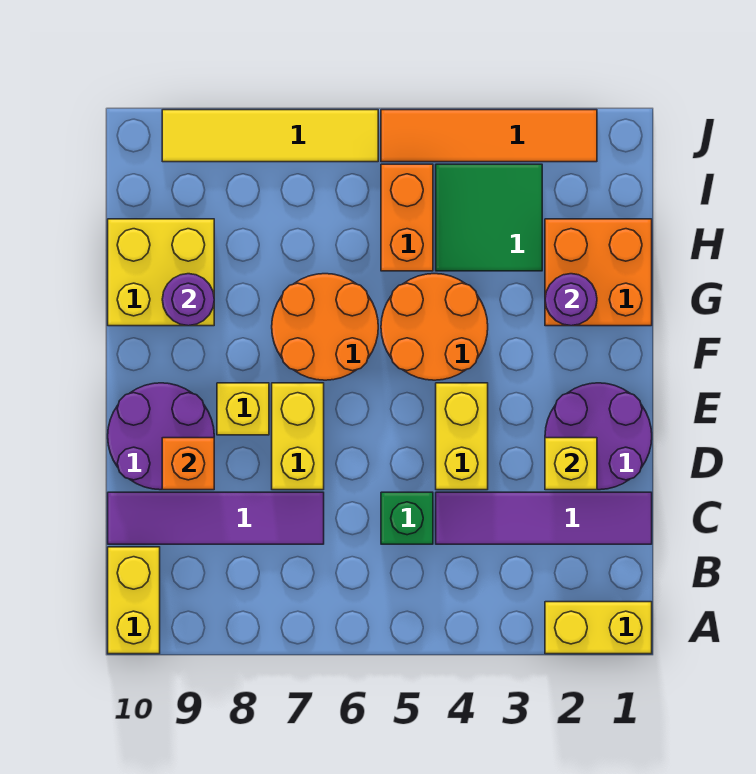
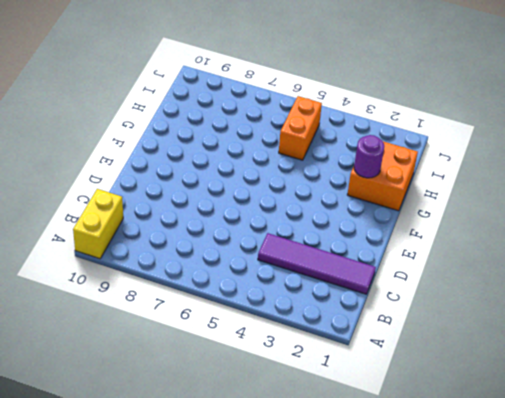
none -> yellow 1x2 brick [545,602,652,654]
none -> green 1x1 brick [381,492,433,544]
none -> purple 1x4 tile [108,492,324,544]

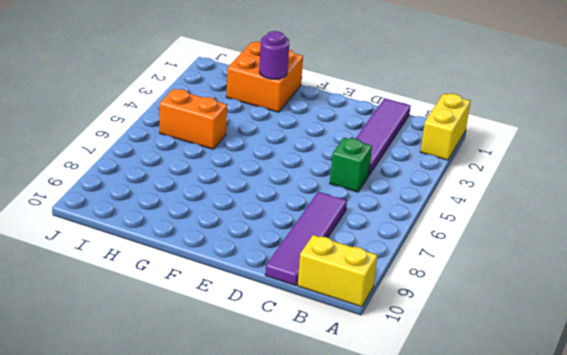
none -> purple 2x2 round brick [545,383,652,490]
none -> yellow 1x2 brick [436,383,488,490]
none -> yellow 1x2 brick [272,383,324,490]

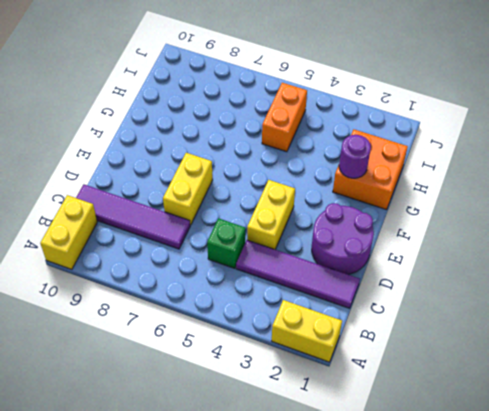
none -> purple 2x2 round brick [108,383,214,490]
none -> yellow 1x1 brick [217,383,269,435]
none -> orange 2x2 round brick [381,274,488,380]

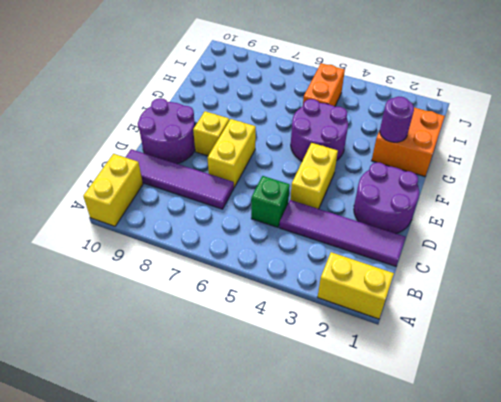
purple 2x2 round brick [291,99,348,161] -> orange 2x2 round brick [381,274,488,380]
none -> orange 2x2 round brick [272,274,378,380]
none -> yellow 2x2 brick [108,219,214,326]
none -> green 2x2 tile [436,164,542,271]

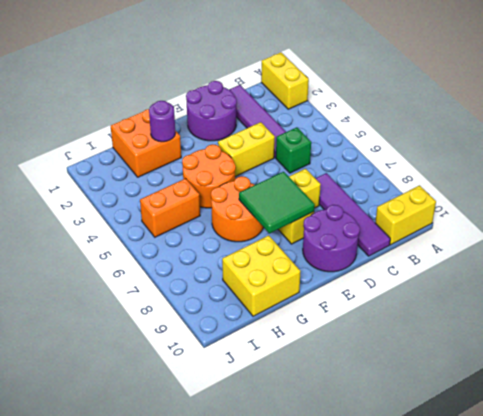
green 2x2 tile [239,172,315,233] -> green 2x2 tile moved to [436,164,542,271]
none -> orange 1x4 tile [381,110,597,162]
none -> yellow 1x4 tile [162,110,378,162]
none -> yellow 1x1 brick [545,438,597,490]

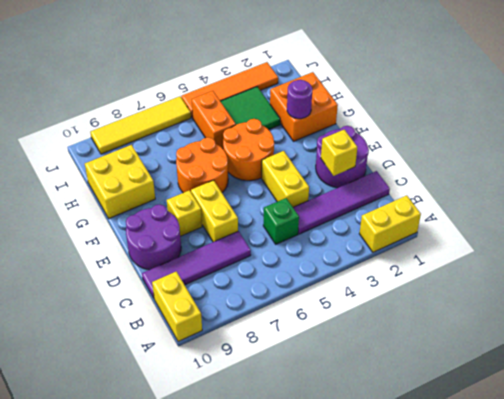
none -> orange 1x1 brick [162,438,214,490]
none -> purple 1x1 round brick [162,274,214,326]

